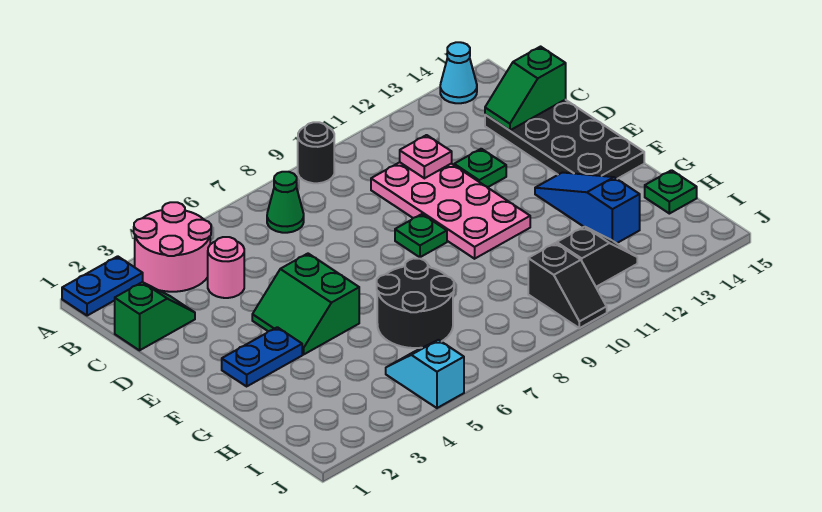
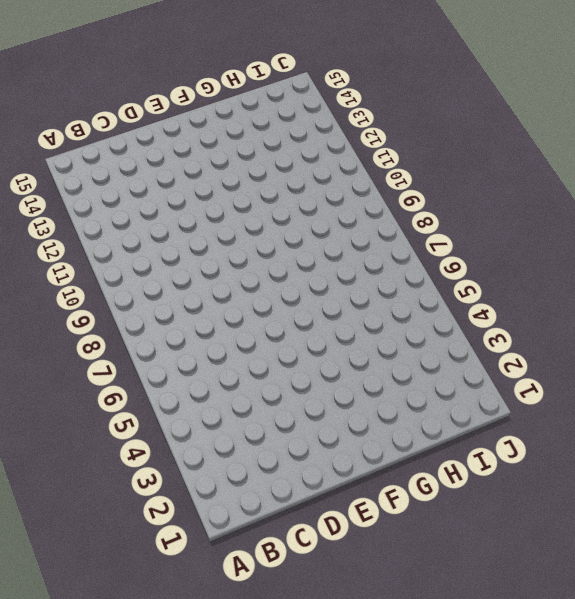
none -> blue 1x2 plate [62,256,143,316]
none -> pink 2x2 round brick [134,202,211,292]
none -> black 1x1 round brick [298,122,334,183]

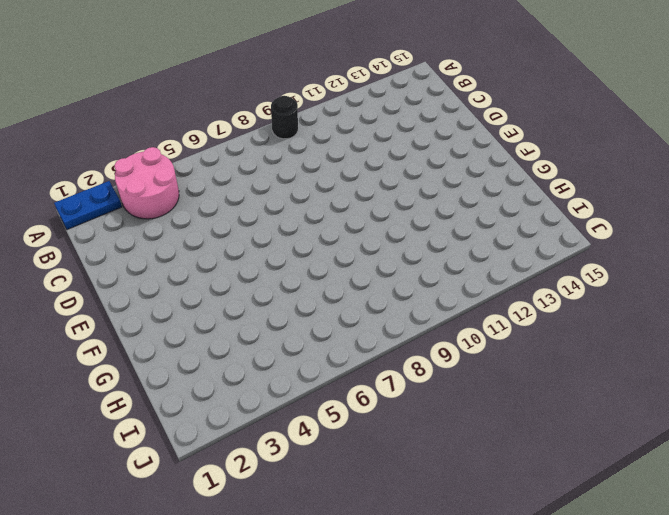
none -> cyan 1x1 cone [440,42,477,103]
none -> green 1x1 cone [267,172,304,233]
none -> green 1x2 slope [115,282,195,350]

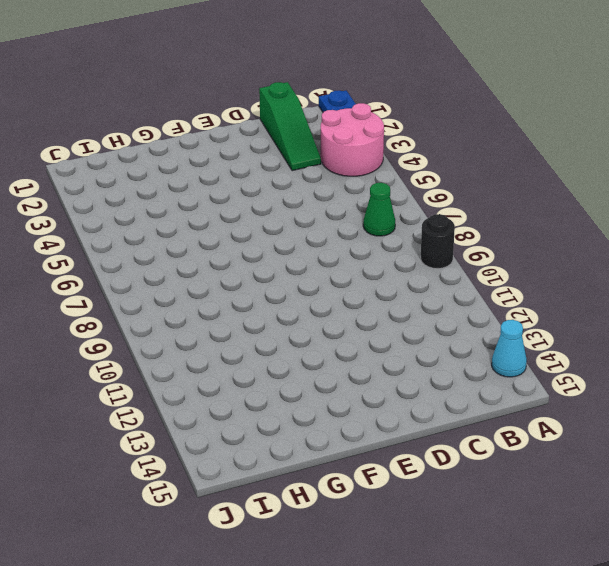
green 1x3 slope [259,82,321,171] -> green 1x2 slope [115,282,195,350]
none -> pink 1x1 round brick [208,237,244,298]
none -> pink 2x4 plate [371,162,530,259]
none -> black 2x4 plate [485,100,644,179]

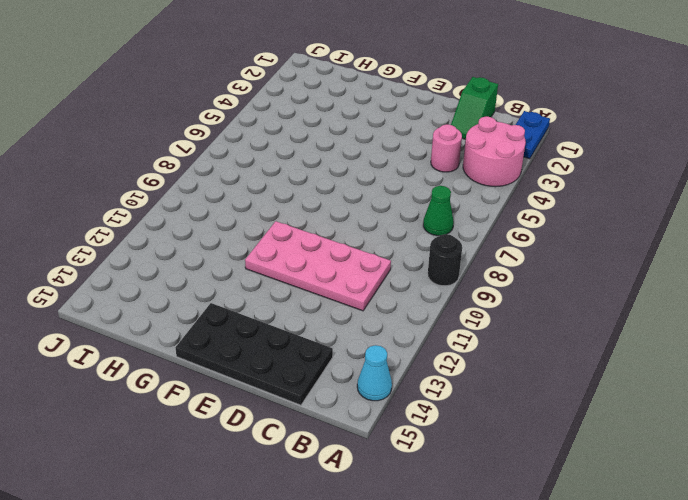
none -> green 1x1 plate [454,149,506,188]
none -> green 2x2 slope [252,254,359,355]
none -> green 1x1 plate [395,214,447,257]

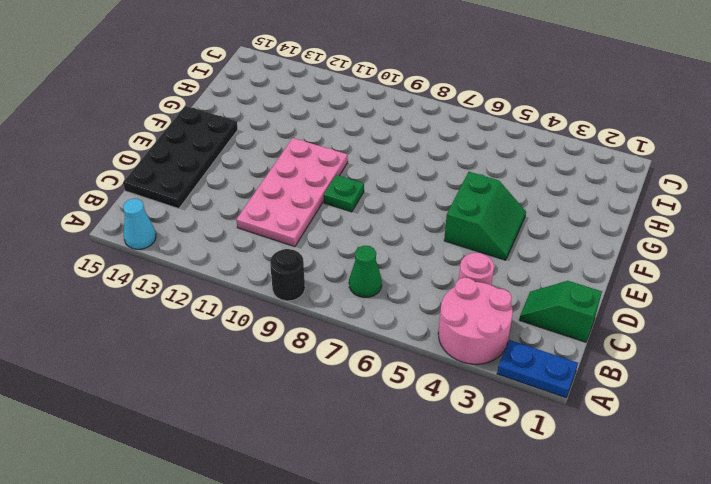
none -> green 1x1 plate [454,149,506,188]
none -> blue 1x2 plate [222,327,302,386]
none -> blue 1x3 slope [535,173,640,243]

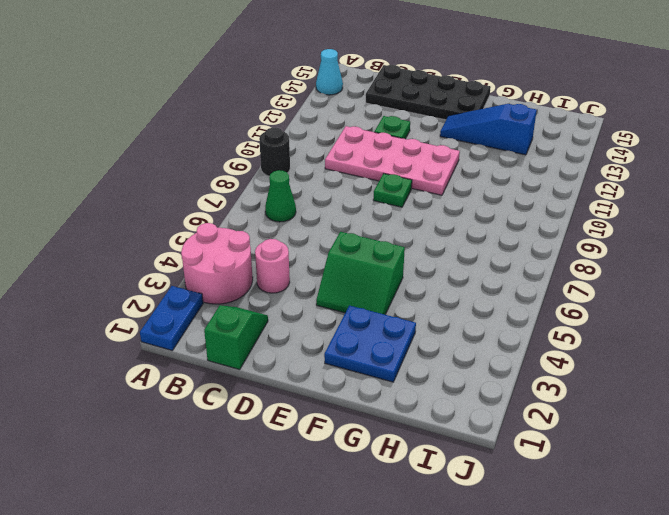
blue 2x2 plate [324,305,416,382] -> blue 1x2 plate [222,327,302,386]
none -> black 2x2 round brick [377,259,454,348]
none -> green 1x1 plate [645,170,697,214]
none -> cyan 1x2 slope [386,340,464,408]

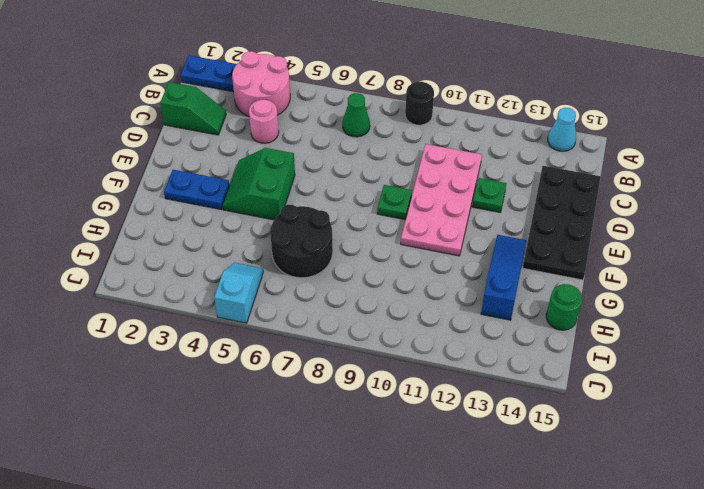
green 1x1 round brick [546,284,582,330] -> green 1x1 plate [645,170,697,214]
none -> black 1x2 slope [528,243,607,328]
none -> black 1x2 slope [557,227,637,287]
none -> pink 1x1 plate [400,135,452,178]

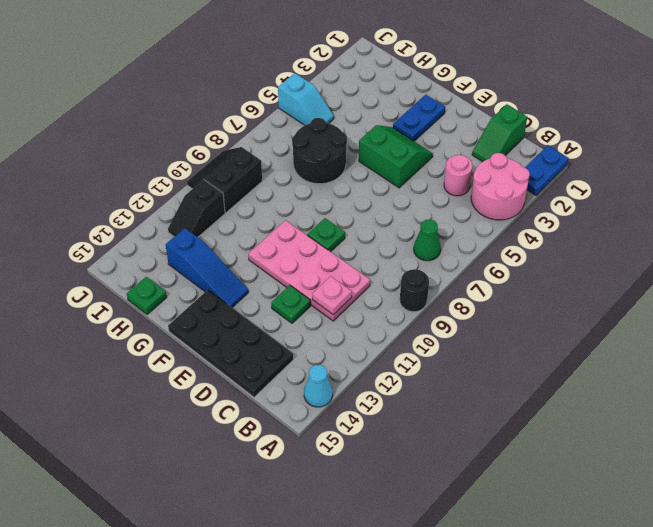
black 2x2 slope [187,147,262,213] -> black 1x2 slope [528,243,607,328]
none -> green 1x2 slope [485,47,566,130]

